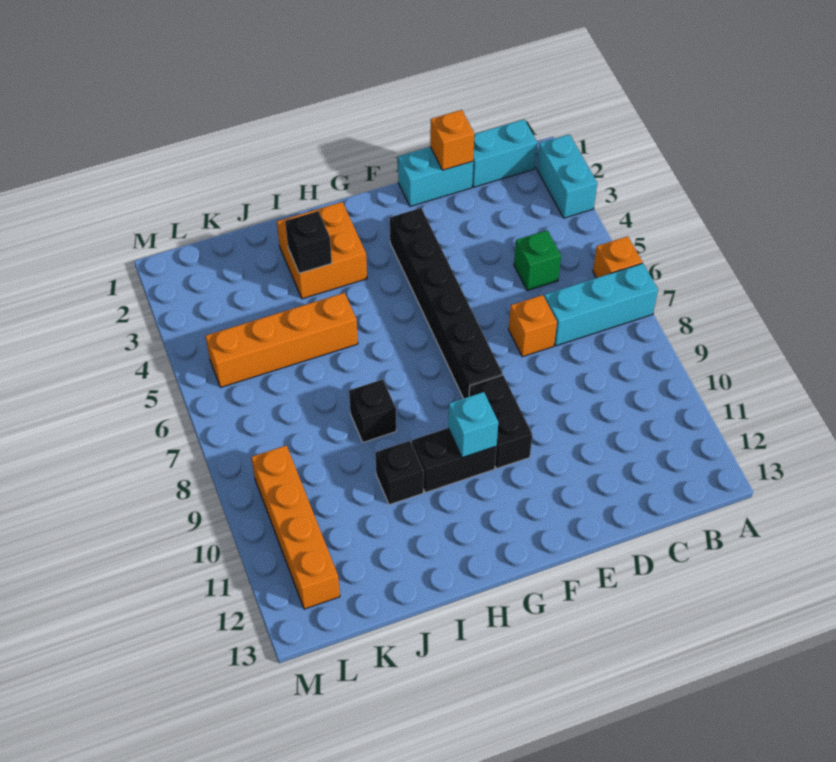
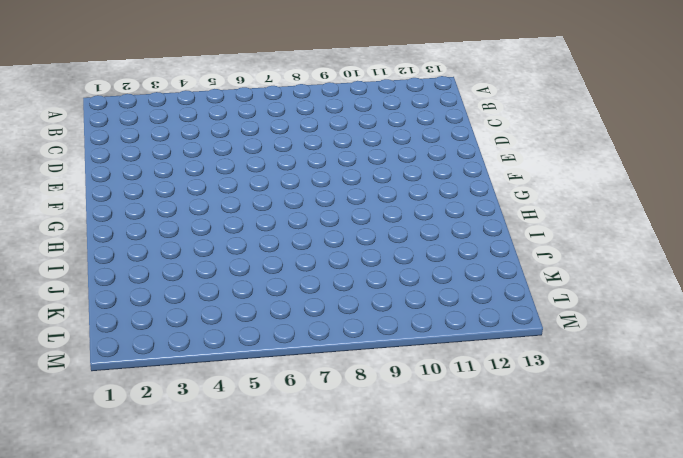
none -> cyan 1x2 brick [537,134,597,218]
none -> orange 1x1 brick [593,236,642,278]
none -> cyan 1x3 brick [544,263,658,346]

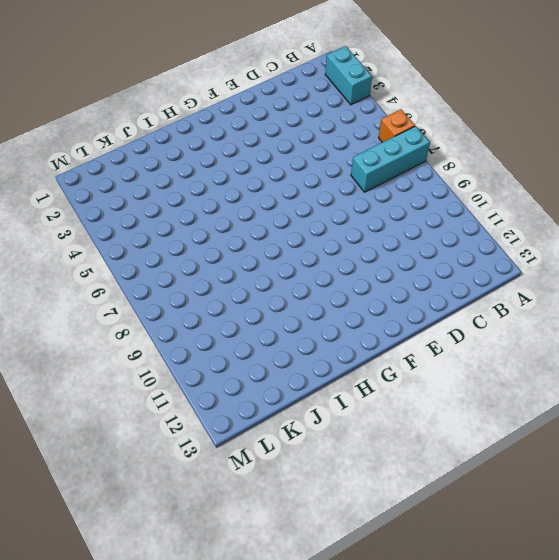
none -> cyan 1x2 brick [472,120,537,187]
none -> green 1x1 brick [514,230,561,291]
none -> cyan 1x2 brick [398,147,473,206]

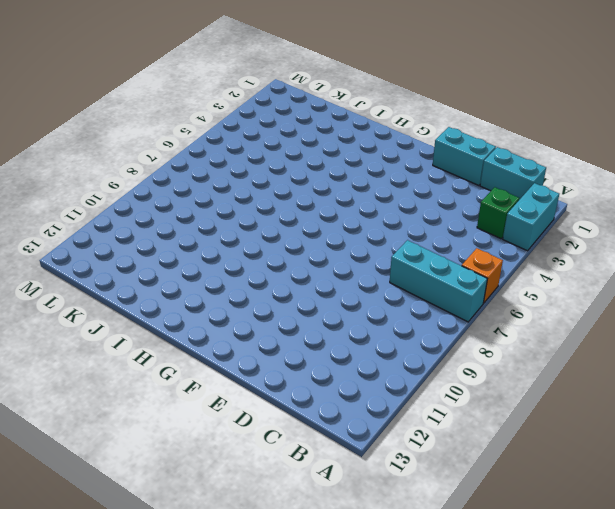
green 1x1 brick [477,187,519,239] -> green 1x1 brick moved to [514,230,561,291]
none -> orange 1x1 brick [509,295,557,357]
none -> black 1x6 brick [390,208,503,399]
none -> black 1x2 brick [469,375,532,469]

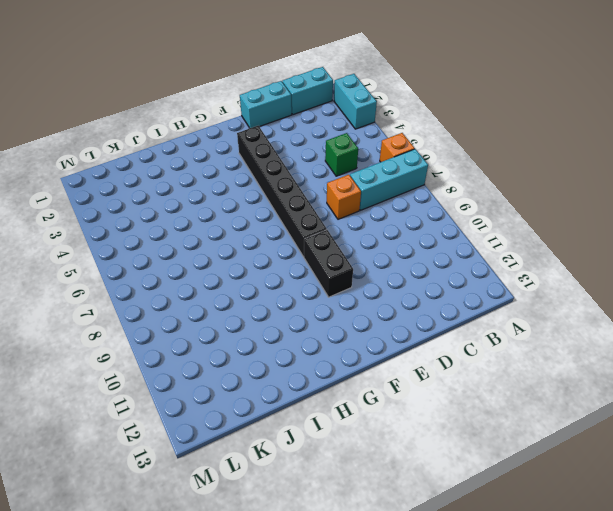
none -> black 1x2 brick [412,428,496,493]
none -> orange 2x2 brick [277,202,367,299]
none -> orange 1x4 brick [205,293,358,387]

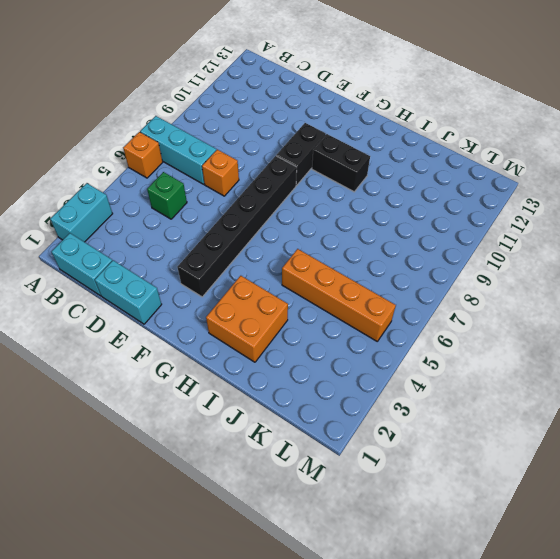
none -> black 1x1 brick [349,379,396,442]
none -> black 1x1 brick [375,441,424,505]
none -> orange 1x4 brick [251,445,340,609]

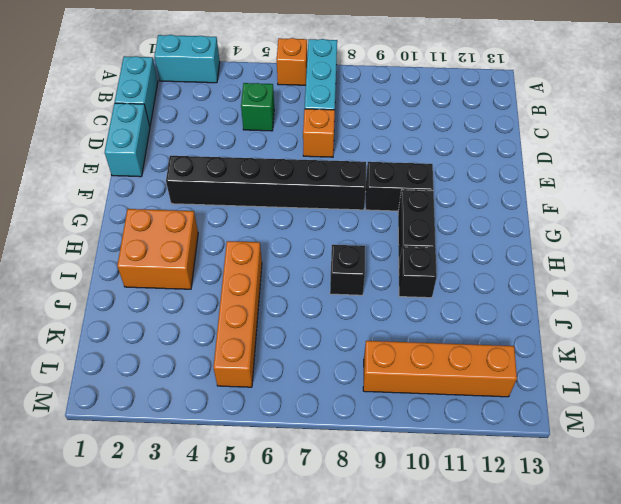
none -> orange 1x1 brick [430,110,474,170]
none -> cyan 1x1 brick [448,392,498,458]
none -> black 1x1 brick [285,211,332,273]

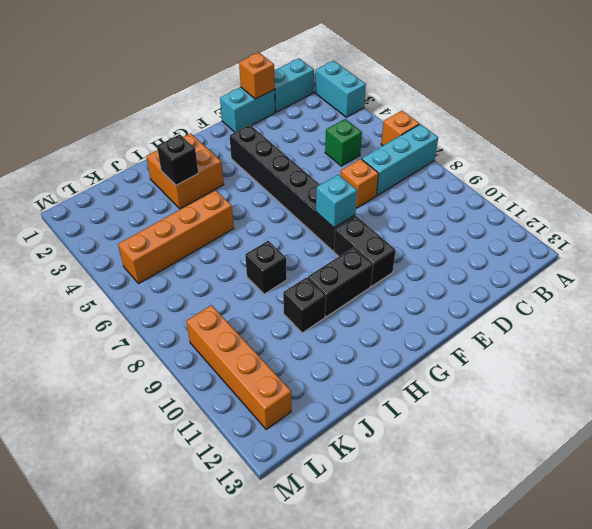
cyan 1x1 brick [316,174,357,228] -> cyan 1x1 brick moved to [448,392,498,458]

